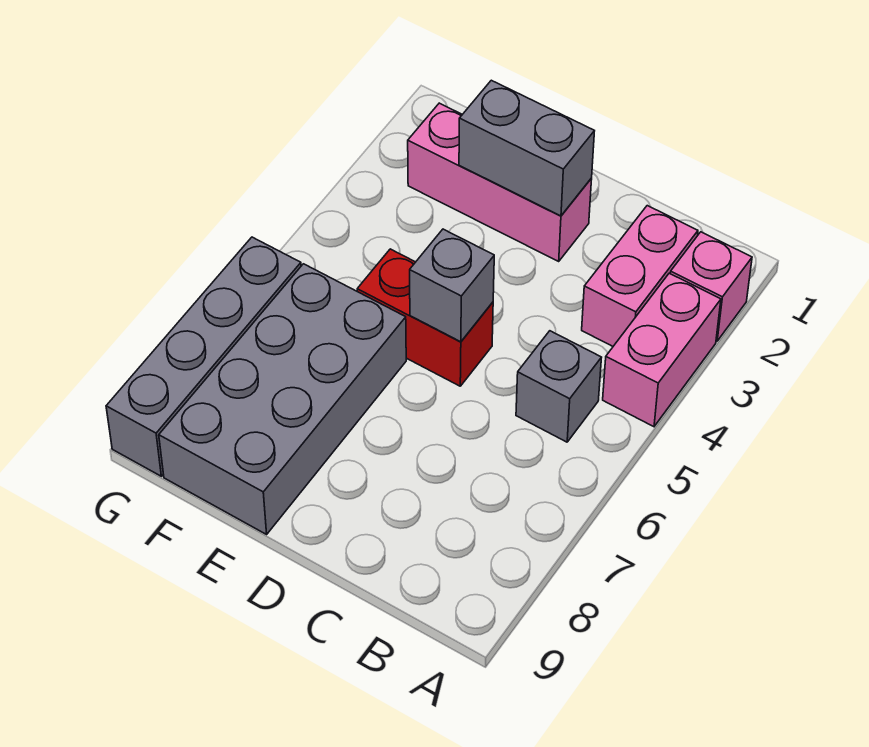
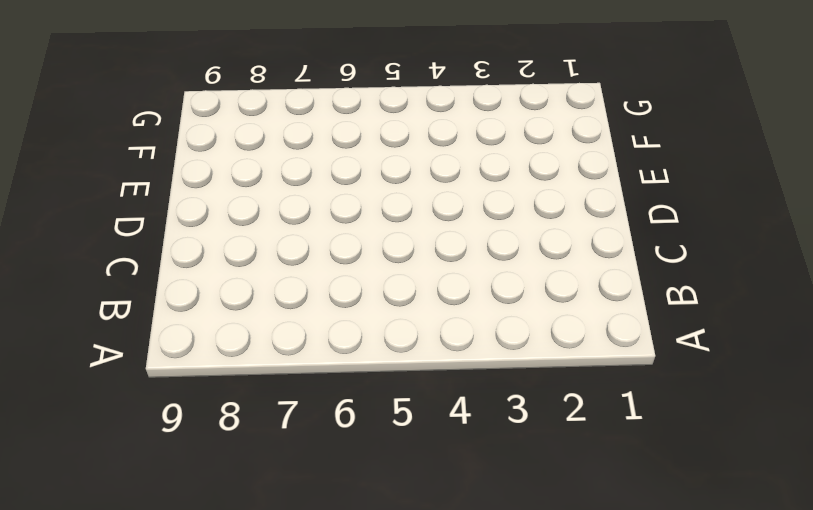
none -> pink 1x1 brick [670,232,752,341]
none -> pink 1x2 brick [603,273,721,427]

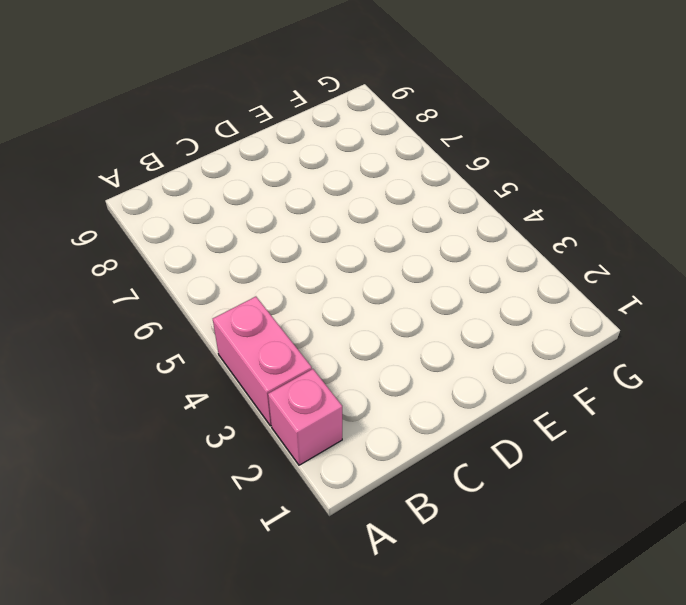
none -> pink 1x2 brick [582,206,698,346]
none -> grey 1x1 brick [516,331,602,442]

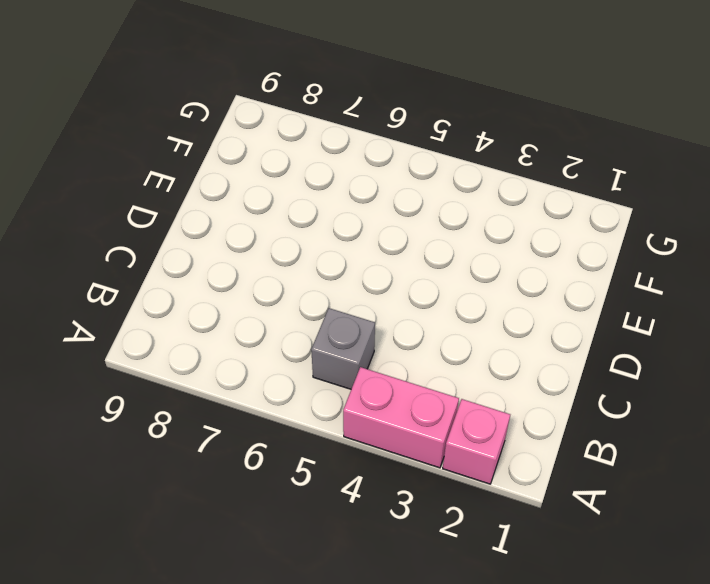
none -> pink 1x2 brick [582,206,698,346]
none -> pink 1x3 brick [408,103,592,261]

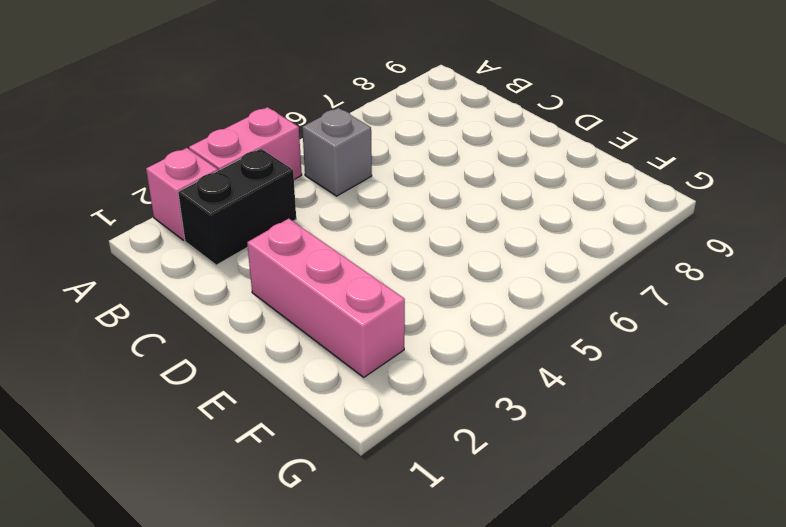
black 1x2 brick [178,149,296,265] -> pink 1x2 brick [582,206,698,346]
none -> red 1x2 brick [357,249,493,386]
none -> grey 2x4 brick [159,264,406,534]

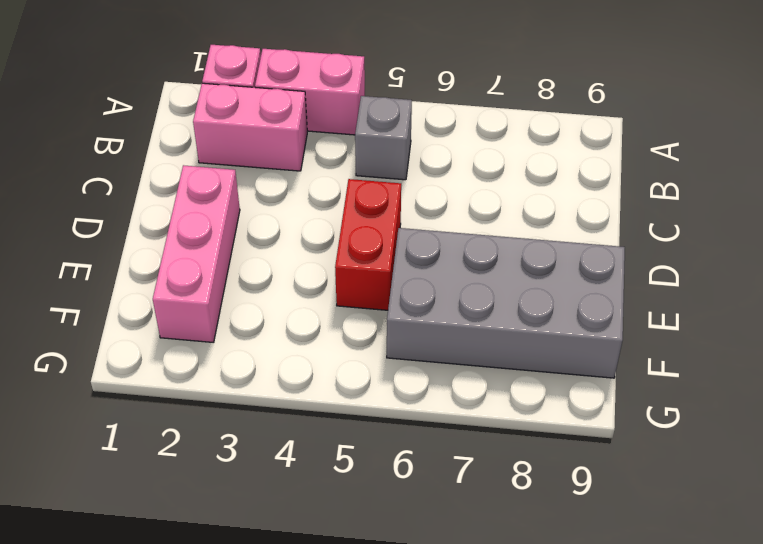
none -> grey 1x4 brick [106,237,301,476]
none -> grey 1x2 brick [459,80,594,216]

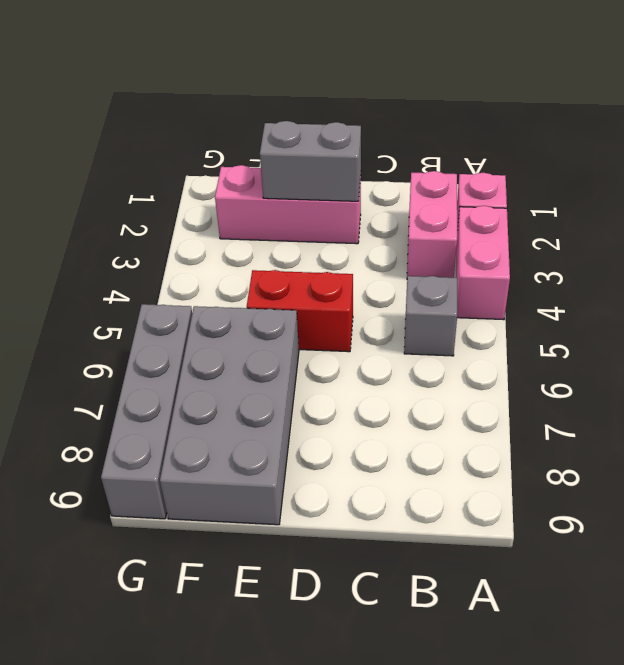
none -> grey 1x1 brick [410,229,494,342]

